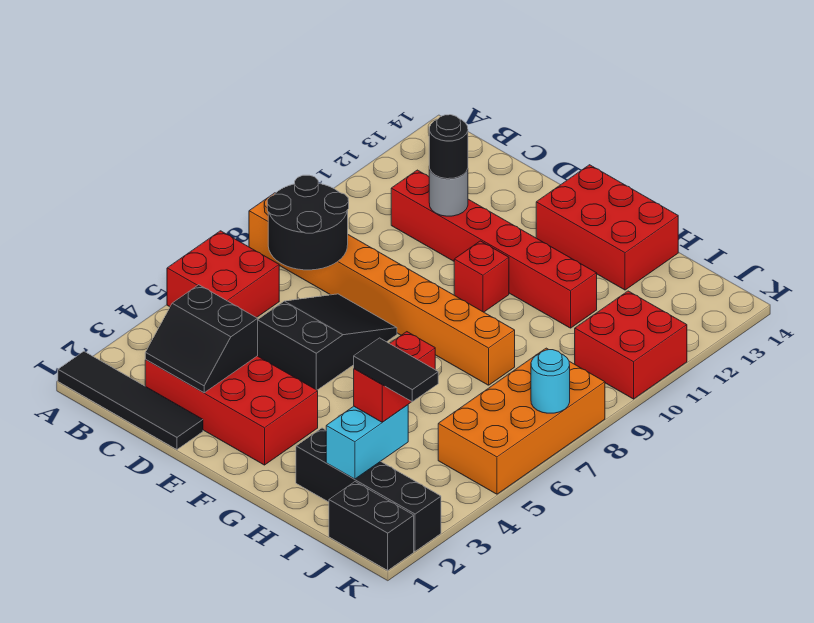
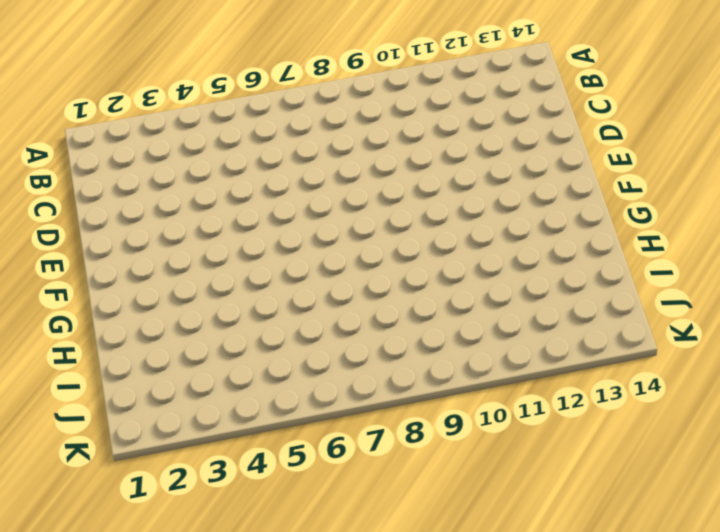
none -> black 1x4 tile [58,351,203,450]
none -> red 2x2 brick [167,231,279,318]
none -> orange 1x8 brick [249,193,515,385]

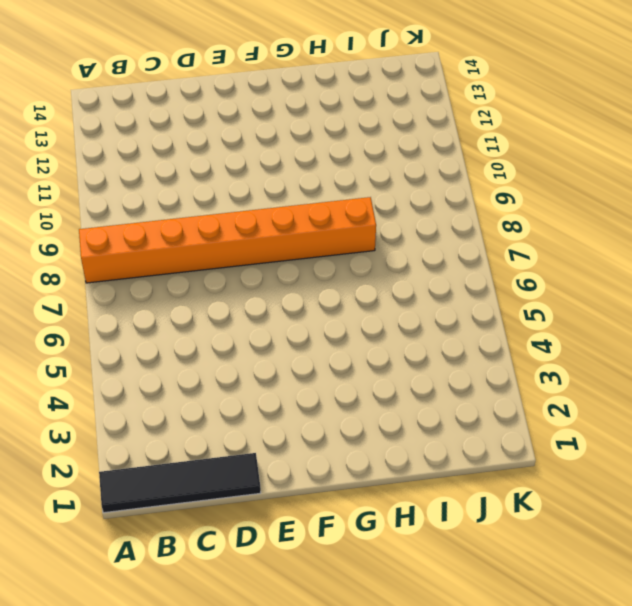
none -> red 2x2 brick [167,231,279,318]
none -> red 2x4 brick [145,356,318,465]
none -> red 1x6 brick [391,170,597,328]

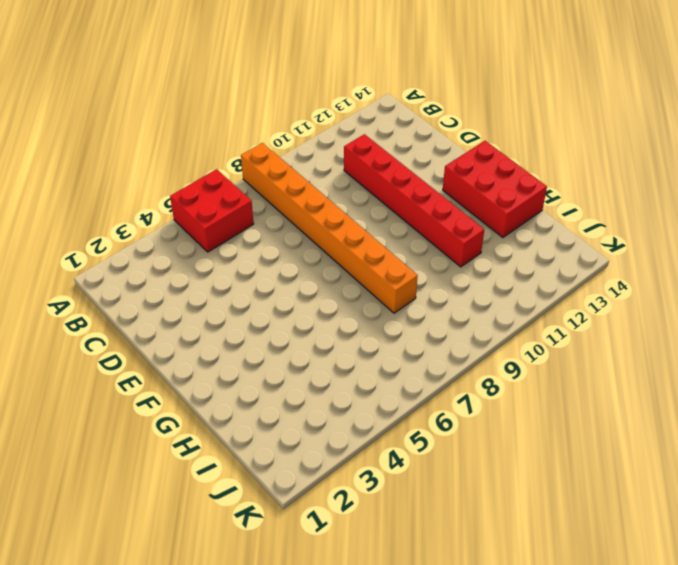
none -> black 1x4 tile [58,351,203,450]
none -> red 2x4 brick [145,356,318,465]
none -> black 2x3 slope [258,294,397,390]

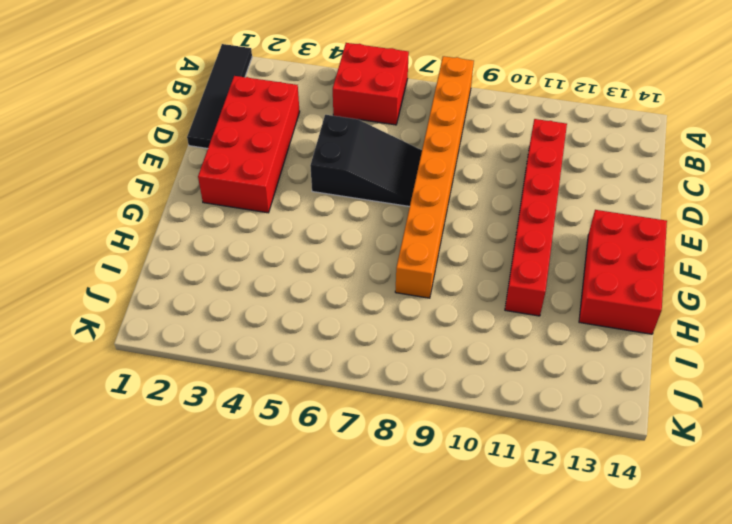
none -> red 1x1 brick [454,241,509,312]
none -> black 1x4 brick [296,428,441,551]
none -> black 1x2 brick [329,482,414,570]

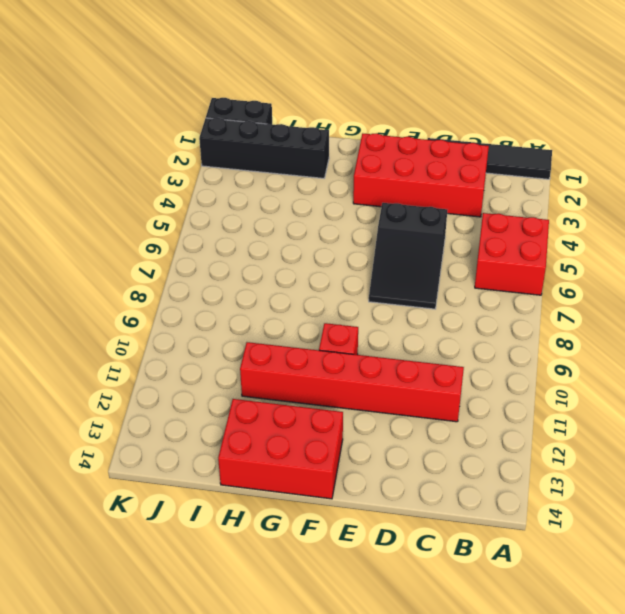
none -> orange 1x8 brick [249,193,515,385]
none -> orange 2x4 brick [438,348,605,494]
none -> red 2x2 brick [575,291,687,399]

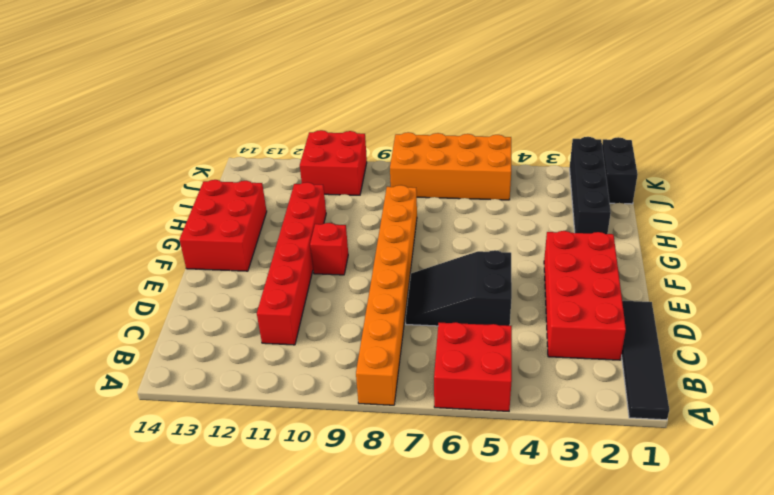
none -> black 2x2 round brick [267,175,349,270]
none -> black 2x2 slope [145,285,258,393]
none -> grey 1x1 round brick [429,166,468,216]

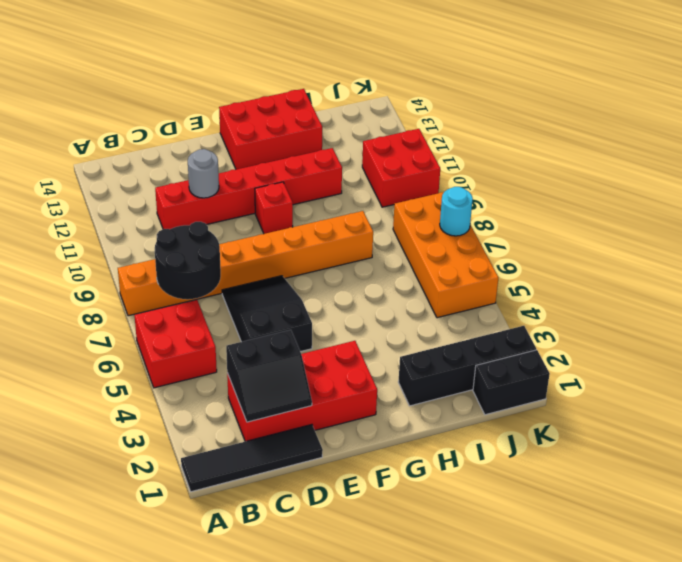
none -> cyan 1x2 brick [326,405,408,479]
none -> black 1x1 round brick [429,115,468,179]
none -> red 1x2 brick [354,332,435,422]

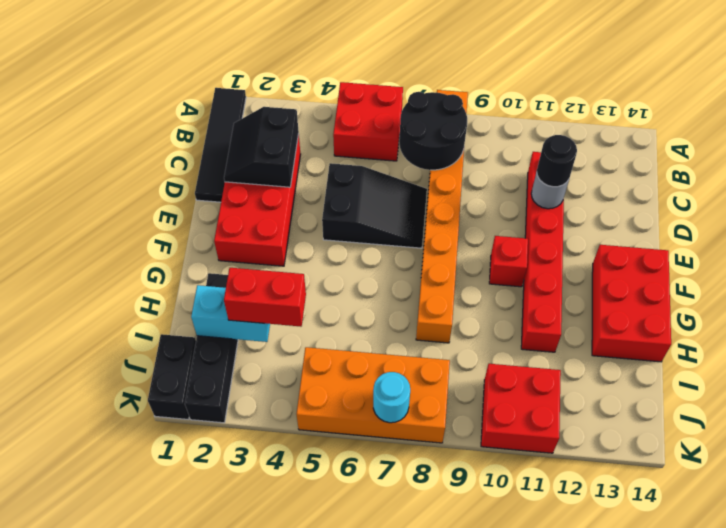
none -> black 1x2 tile [354,338,438,402]

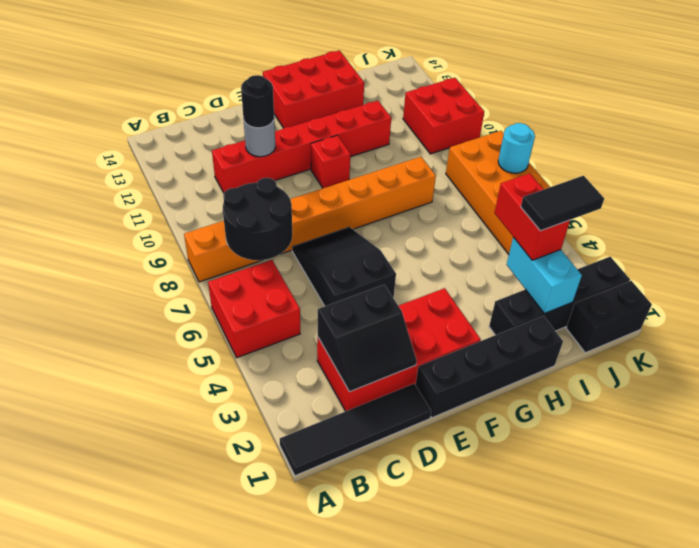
black 1x4 brick [416,316,563,418] -> none

